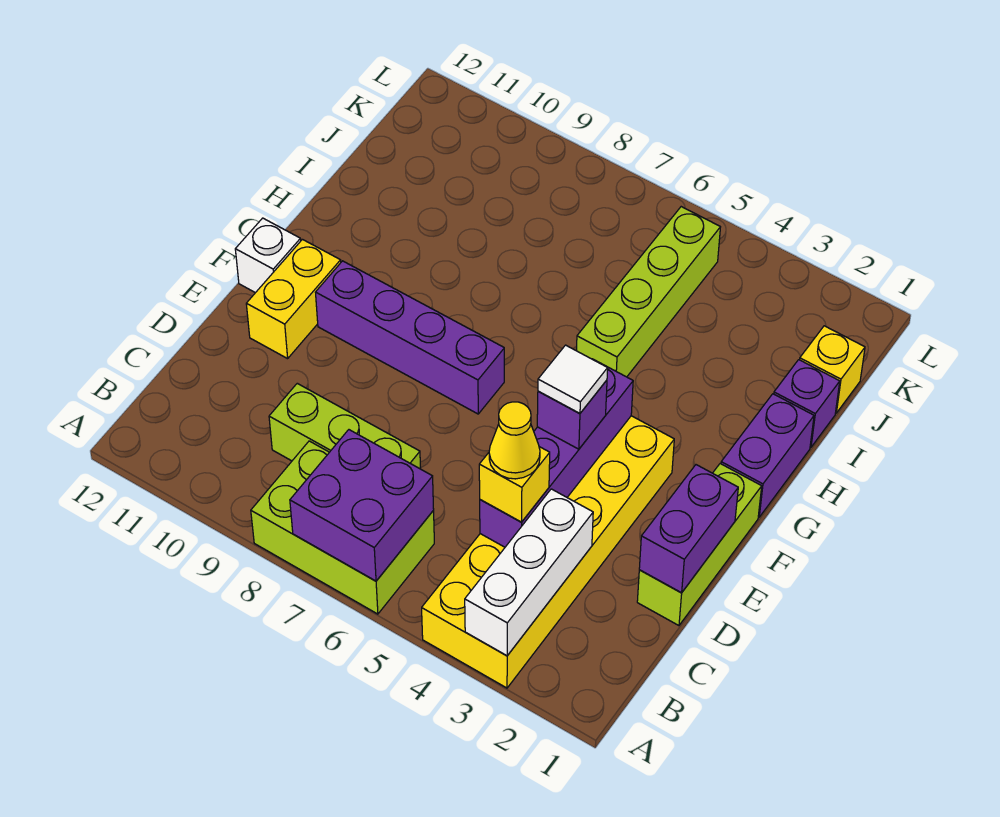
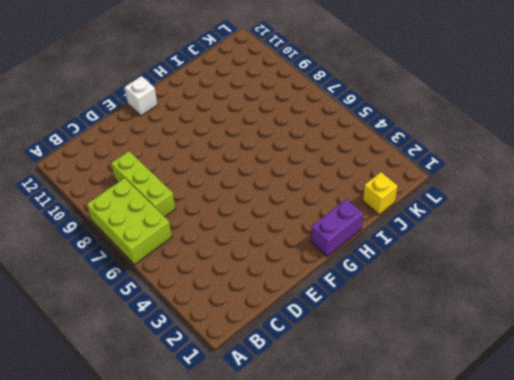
none -> yellow 2x6 brick [422,416,674,688]
none -> lime 1x3 brick [637,464,762,626]
none -> yellow 1x2 brick [246,240,341,359]

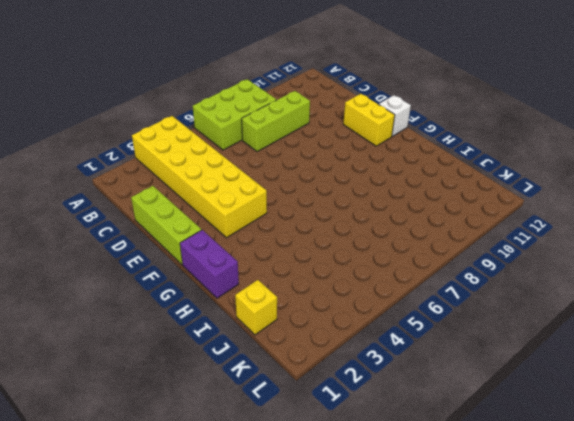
none -> purple 1x4 brick [315,261,504,414]
none -> lime 1x4 brick [577,207,720,377]
none -> purple 1x1 brick [774,360,840,447]

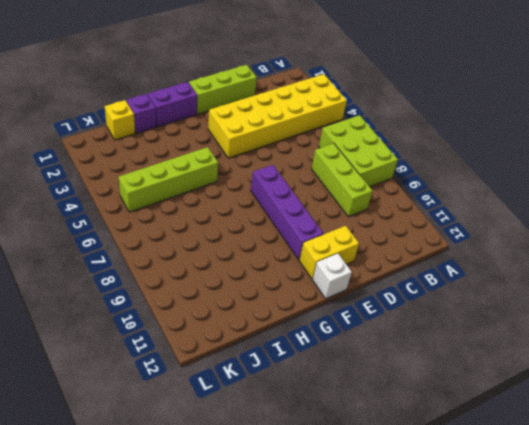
none -> white 1x3 brick [465,489,593,656]
none -> purple 2x2 brick [290,430,434,581]
none -> purple 1x4 brick [480,359,633,547]

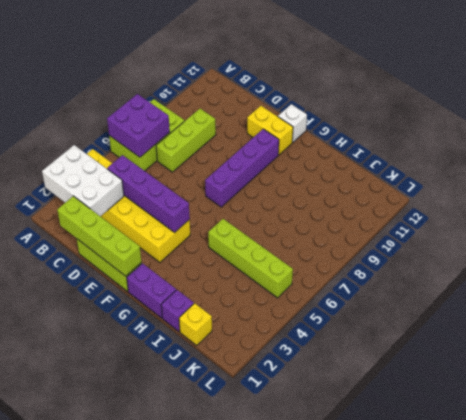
white 2x3 brick [42,145,124,216] -> white 1x3 brick [465,489,593,656]
lime 1x4 brick [57,196,141,276] -> purple 1x2 brick [639,465,738,593]
none -> yellow 1x1 brick [479,447,550,522]
none -> purple 1x1 brick [537,380,607,449]
none -> yellow 1x1 cone [489,402,540,479]

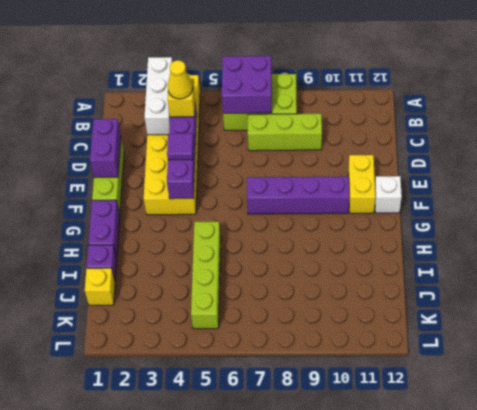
purple 1x1 tile [167,133,193,160] -> purple 1x1 brick [537,380,607,449]
none -> white 1x1 tile [538,345,608,414]

